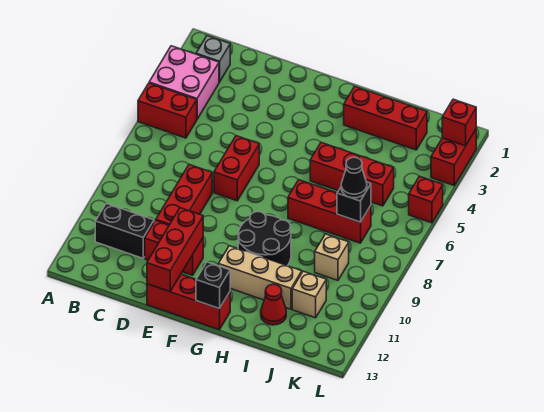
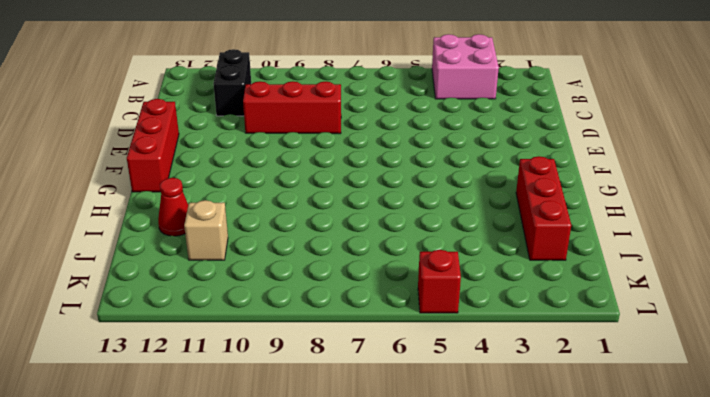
none -> red 1x2 brick [138,83,197,138]
none -> grey 1x1 brick [196,36,230,82]
none -> red 1x2 brick [145,220,203,275]

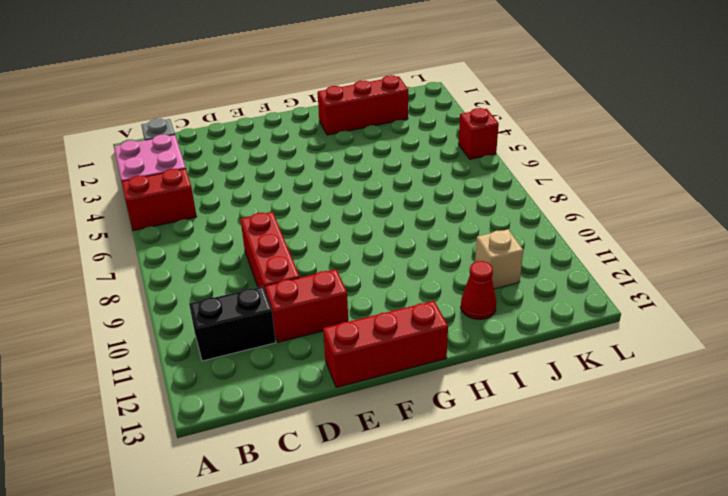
none -> red 1x2 brick [214,136,259,201]
none -> black 2x2 round brick [238,212,291,266]
none -> tan 1x3 brick [218,246,302,309]

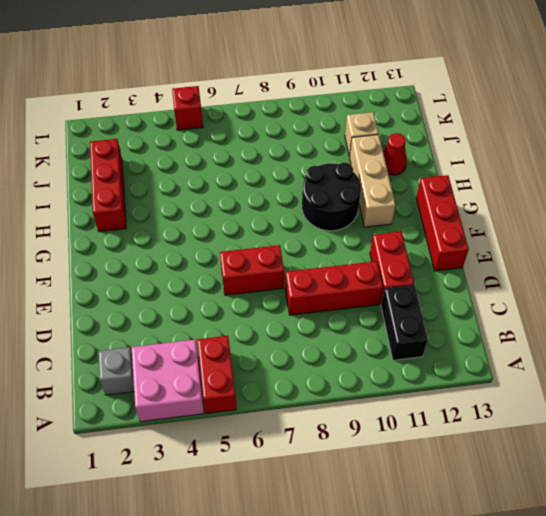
none -> red 1x3 brick [310,143,394,206]
none -> red 1x3 brick [288,180,371,243]
none -> tan 1x1 brick [315,234,349,280]

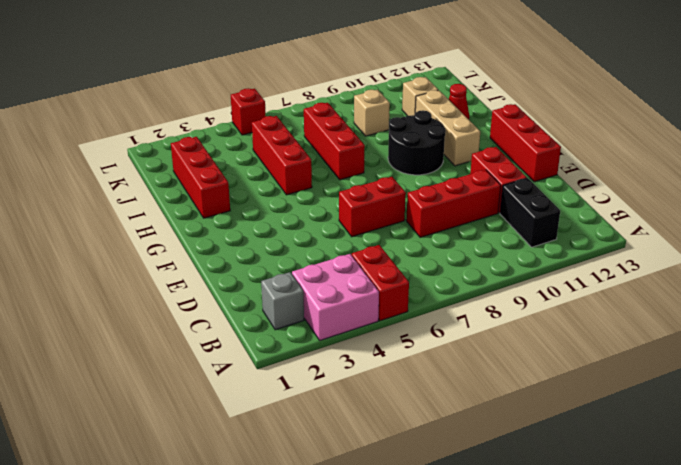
none -> red 1x2 brick [431,130,476,185]
none -> red 1x3 brick [147,208,203,292]
none -> black 1x1 brick [196,262,230,309]

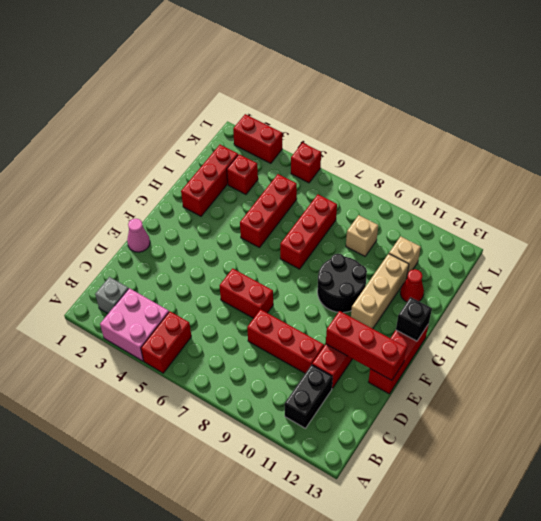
pink 1x1 cone [127,219,150,252] -> none
red 1x1 brick [227,154,258,194] -> red 1x1 brick moved to [442,99,476,146]
none -> black 1x1 brick [337,182,371,222]
none -> black 1x1 cone [341,157,367,198]

